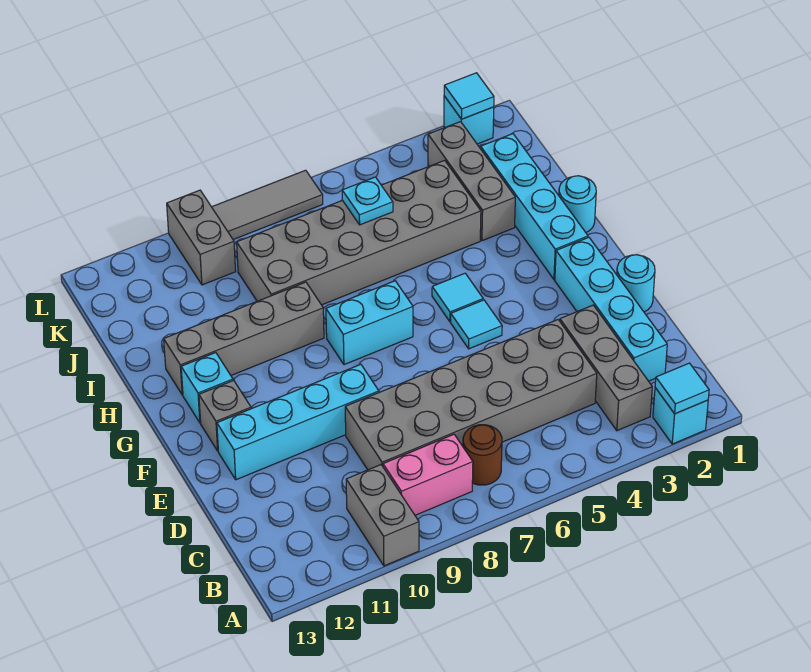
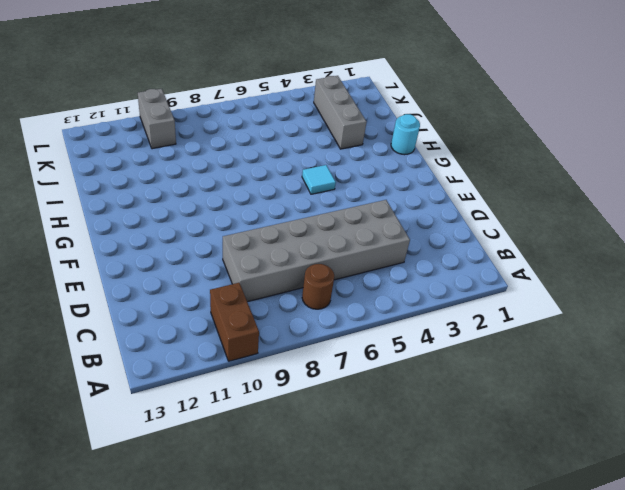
brown 1x2 brick [210,283,259,361] -> grey 1x2 brick [346,465,419,566]
none -> cyan 1x1 brick [653,388,708,444]
none -> grey 1x3 brick [560,305,652,431]
none -> pink 1x2 brick [383,434,473,515]

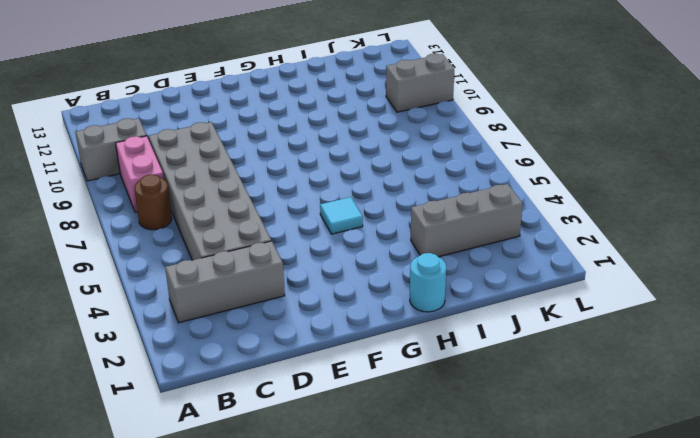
none -> cyan 1x1 brick [653,388,708,444]
none -> cyan 1x4 brick [555,237,667,381]
none -> cyan 1x1 round brick [617,255,655,312]

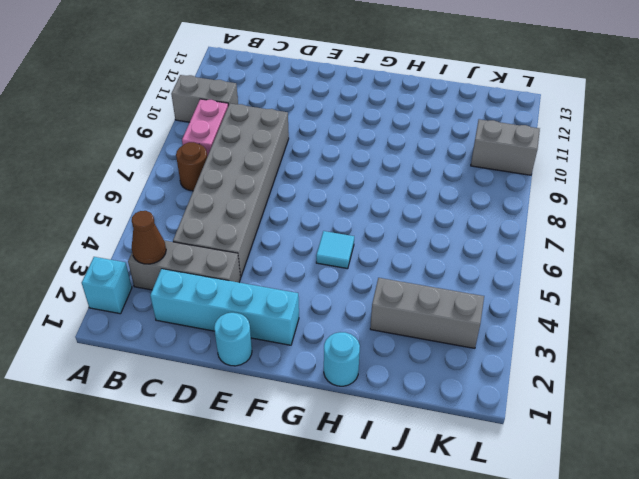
brown 1x1 cone [132,211,166,264] -> none
none -> cyan 1x4 brick [217,364,379,480]
none -> cyan 1x1 tile [451,300,502,349]
none -> grey 1x1 brick [199,380,251,451]

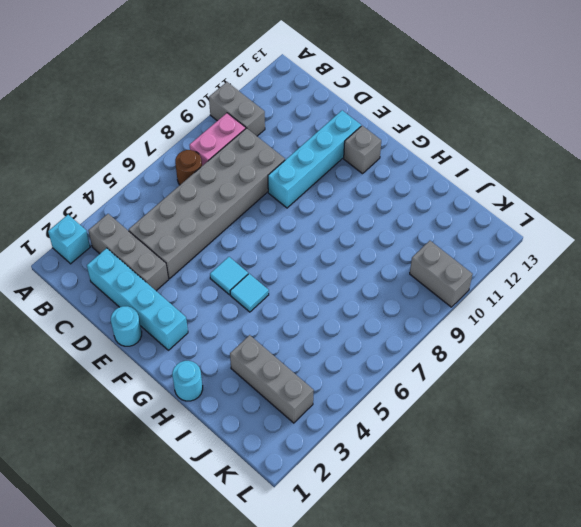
none -> cyan 1x4 brick [481,134,588,279]
none -> cyan 1x2 brick [326,281,413,365]
none -> cyan 1x1 brick [181,353,233,423]

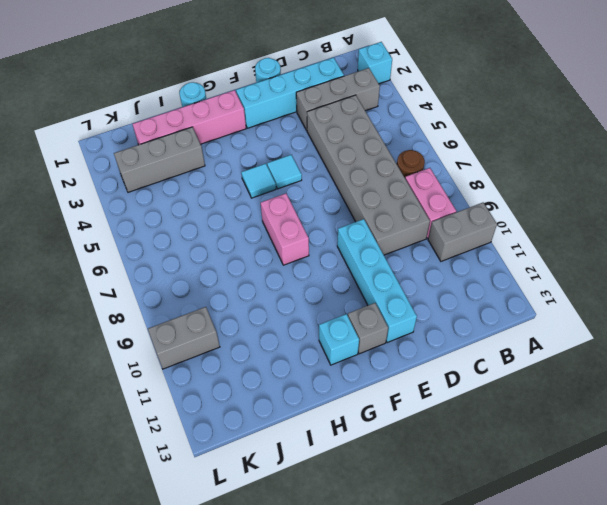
pink 1x4 brick [133,90,246,145] -> cyan 1x4 brick [481,134,588,279]
pink 1x2 brick [261,194,309,265] -> cyan 1x2 brick [326,281,413,365]
none -> grey 1x4 brick [164,282,324,395]
none -> grey 2x6 brick [237,160,481,305]
none -> cyan 1x1 brick [444,96,494,144]

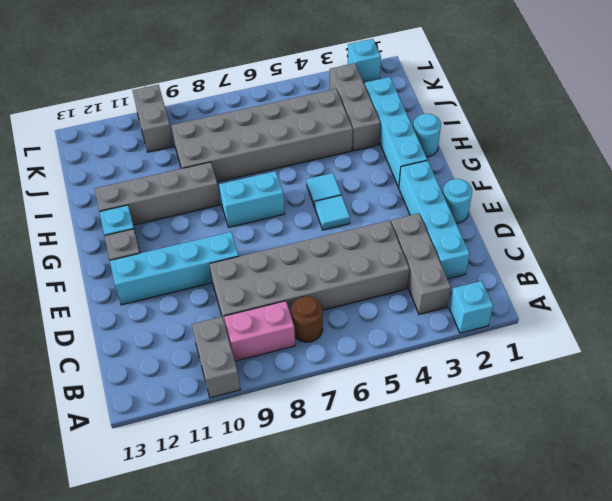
none -> grey 1x3 tile [212,170,323,240]
none -> cyan 1x1 tile [655,363,709,414]
none -> cyan 1x1 plate [342,177,393,225]

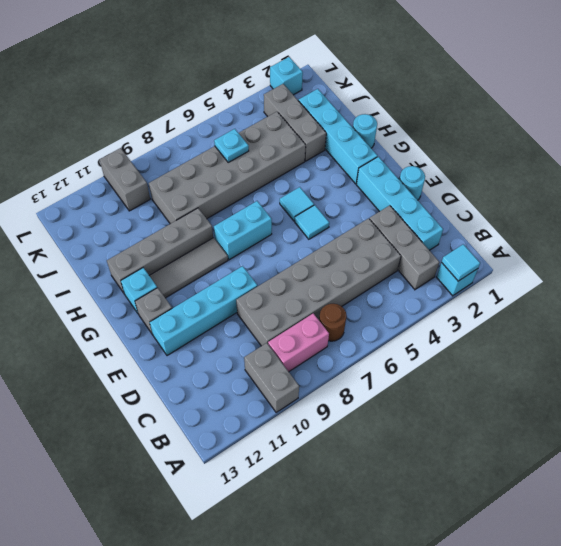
grey 1x3 tile [149,238,228,298] -> grey 1x3 tile moved to [212,170,323,240]
none -> cyan 1x1 tile [444,73,494,119]

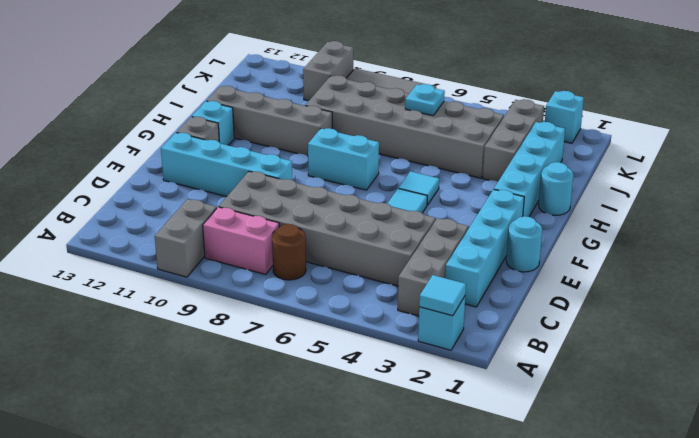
none -> cyan 1x1 tile [444,73,494,119]

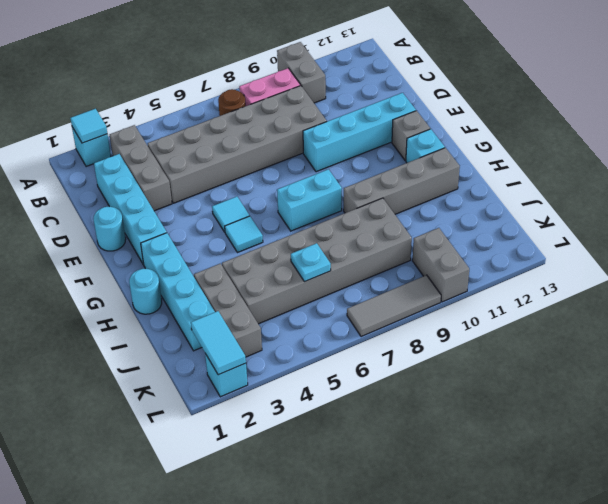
cyan 1x2 tile [191,311,246,375] -> cyan 1x1 tile [444,73,494,119]

